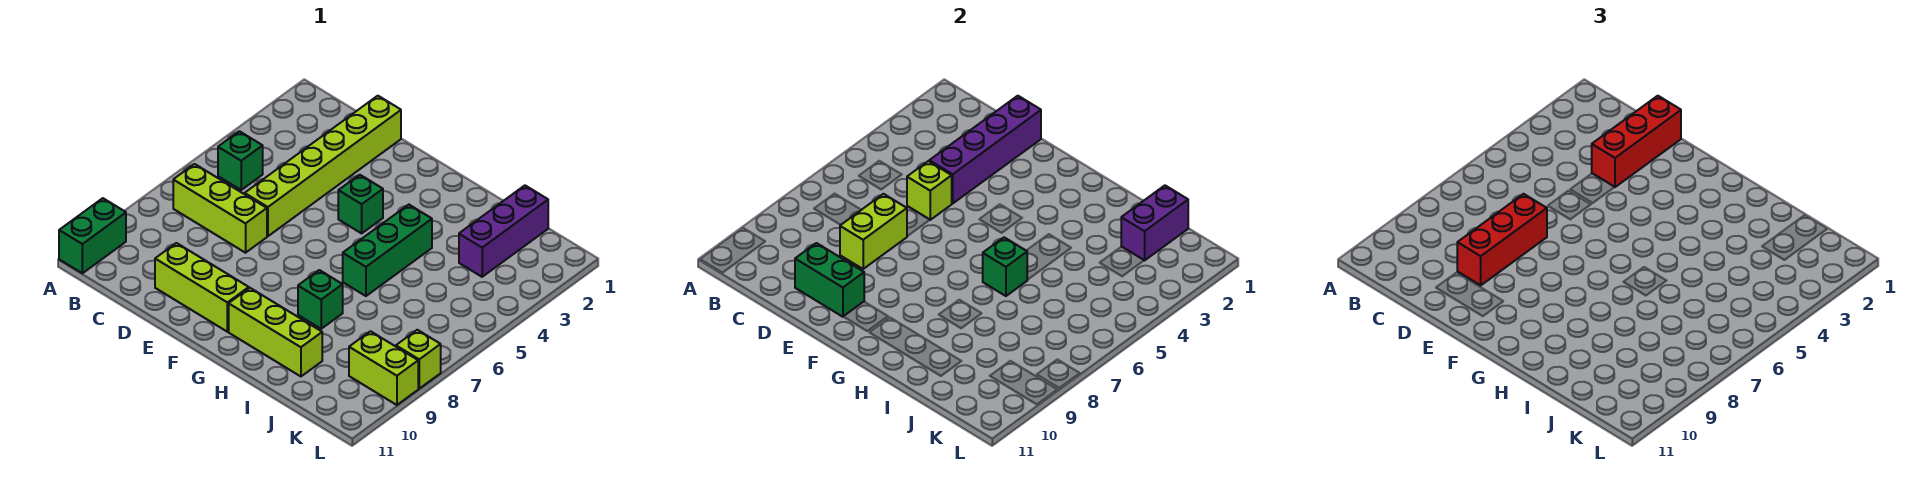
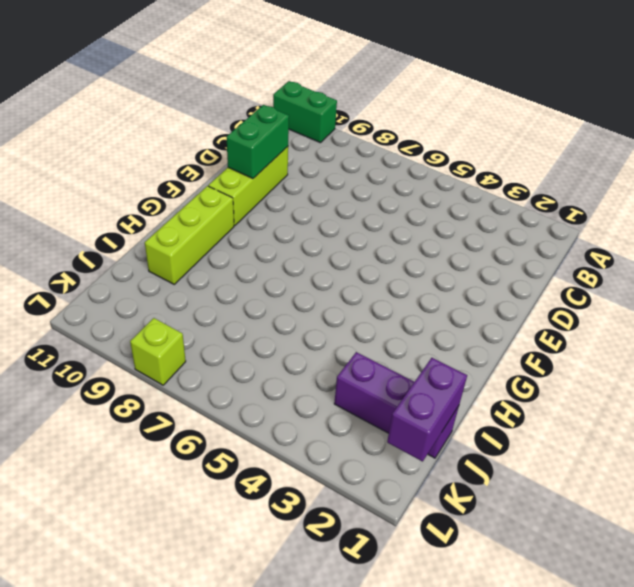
purple 1x2 brick [387,358,467,462] -> purple 1x2 brick turned to [1121,186,1188,261]
none -> green 1x1 brick [218,131,263,190]
none -> lime 1x3 brick [173,164,267,253]
none -> lime 1x6 brick [245,96,401,236]

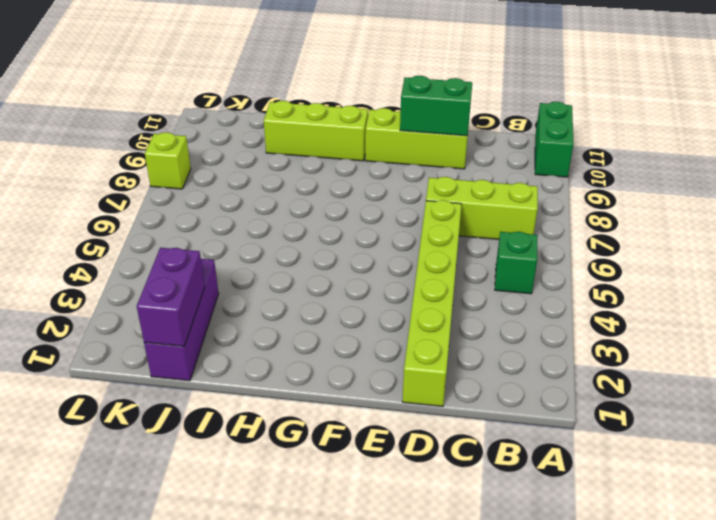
none -> green 1x1 brick [338,175,383,233]
none -> green 1x3 brick [343,205,432,296]
none -> green 1x1 brick [298,270,343,329]

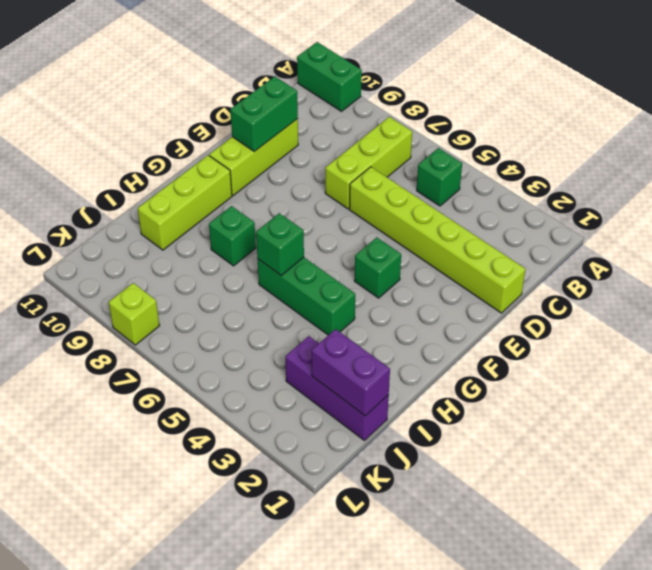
none -> lime 1x2 brick [349,331,418,405]
none -> purple 1x4 brick [929,96,1041,204]
none -> lime 1x1 brick [907,161,952,220]

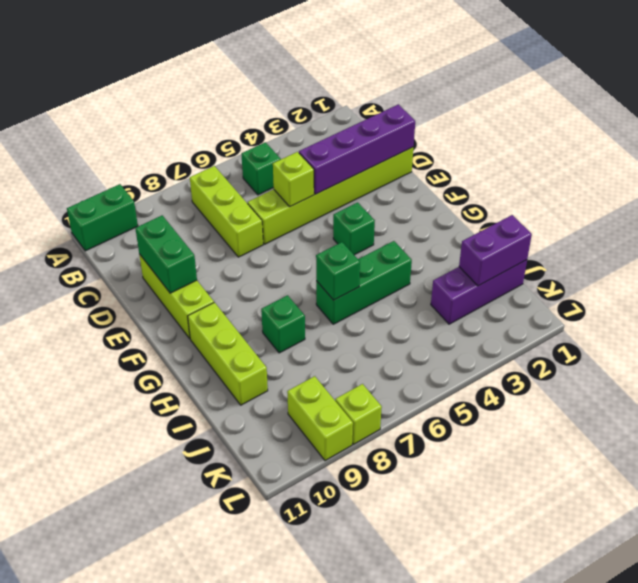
none -> lime 1x2 brick [840,194,907,269]
none -> red 1x3 brick [1592,96,1681,187]
none -> red 1x3 brick [1457,194,1547,285]

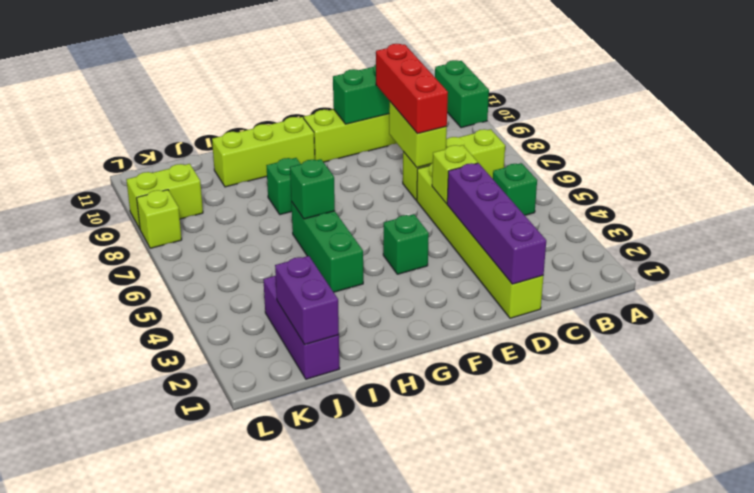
none -> red 1x3 brick [1592,96,1681,187]

